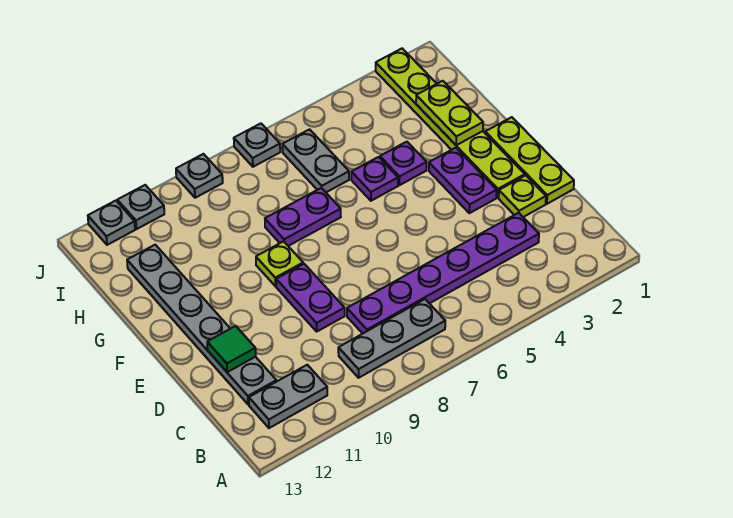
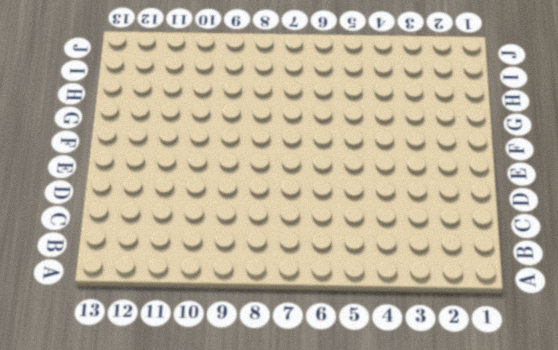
none -> grey 1x3 plate [338,299,445,378]
none -> grey 1x2 plate [249,365,327,428]
none -> purple 1x6 plate [347,213,539,334]

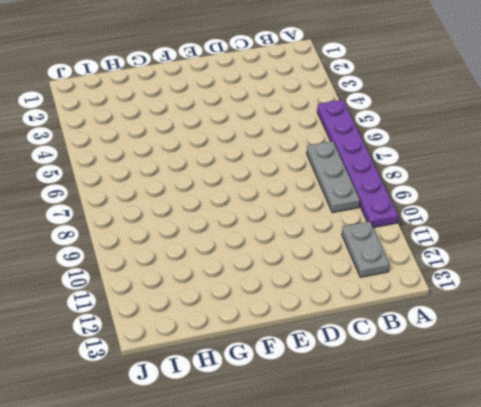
purple 1x6 plate [317,100,398,228] -> purple 1x6 plate moved to [347,213,539,334]
none -> grey 1x6 plate [127,245,277,405]
none -> lime 1x3 plate [485,117,574,204]
none -> lime 1x1 plate [499,175,546,217]

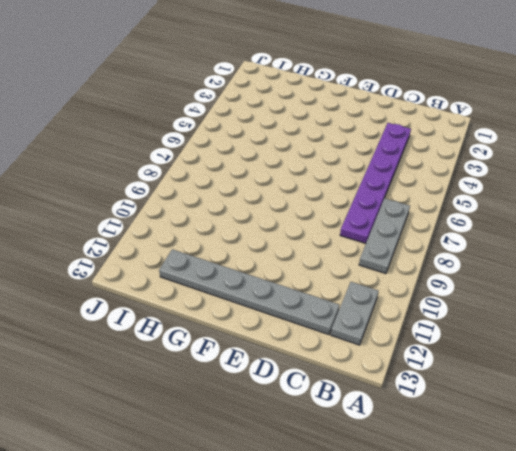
none -> lime 1x3 plate [485,117,574,204]
none -> lime 1x1 plate [499,175,546,217]
none -> purple 1x2 plate [276,264,345,331]

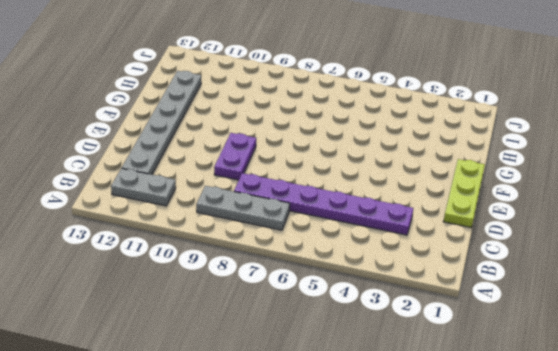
none -> lime 1x1 plate [499,175,546,217]
none -> lime 1x6 plate [376,49,525,197]
none -> purple 1x2 plate [429,148,497,213]

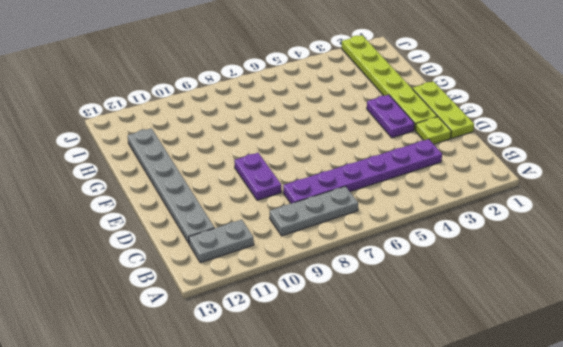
none -> lime 1x1 plate [256,241,303,286]
none -> purple 1x1 plate [380,142,427,185]
none -> purple 1x1 plate [351,157,398,201]

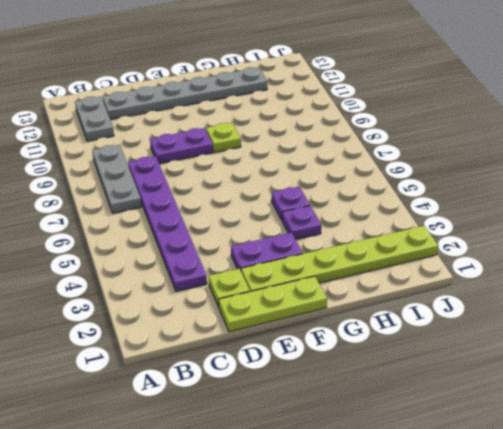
none -> purple 1x2 plate [265,188,341,246]
none -> grey 1x2 plate [282,129,349,192]
none -> grey 1x1 plate [234,124,280,167]

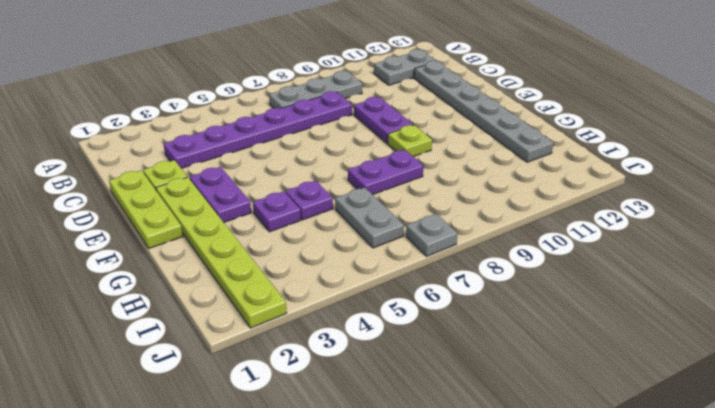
none -> grey 1x1 plate [176,154,223,198]
none -> grey 1x1 plate [117,185,164,229]
none -> grey 1x1 plate [88,201,135,245]

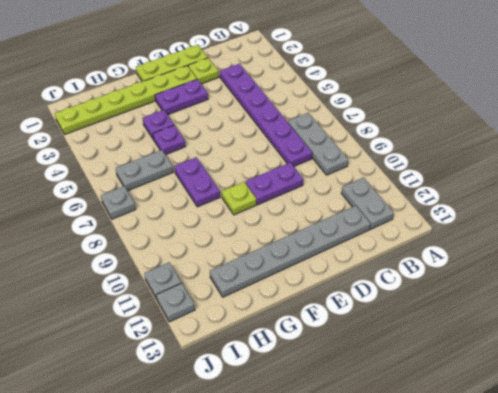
none -> grey 1x1 plate [176,154,223,198]
none -> green 1x1 tile [207,326,256,372]
none -> lime 1x2 plate [416,81,483,145]

